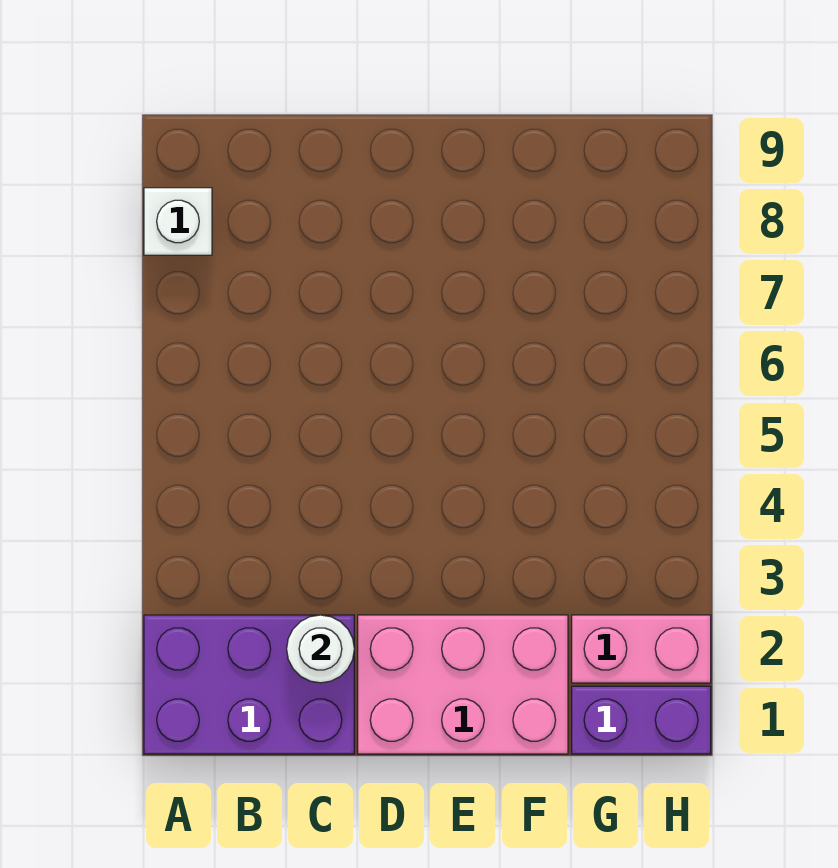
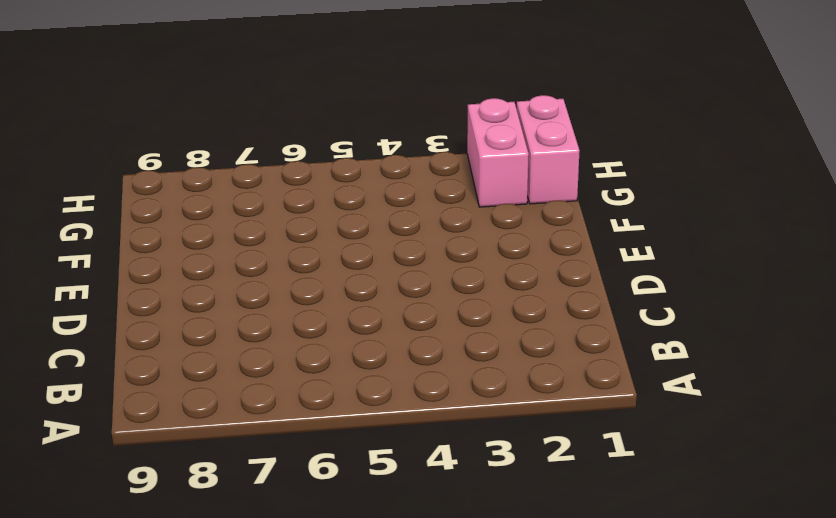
pink 1x2 brick [517,95,580,204] -> purple 1x2 brick [572,686,711,754]
none -> purple 2x3 brick [144,615,354,754]
none -> white 1x1 brick [144,188,212,255]

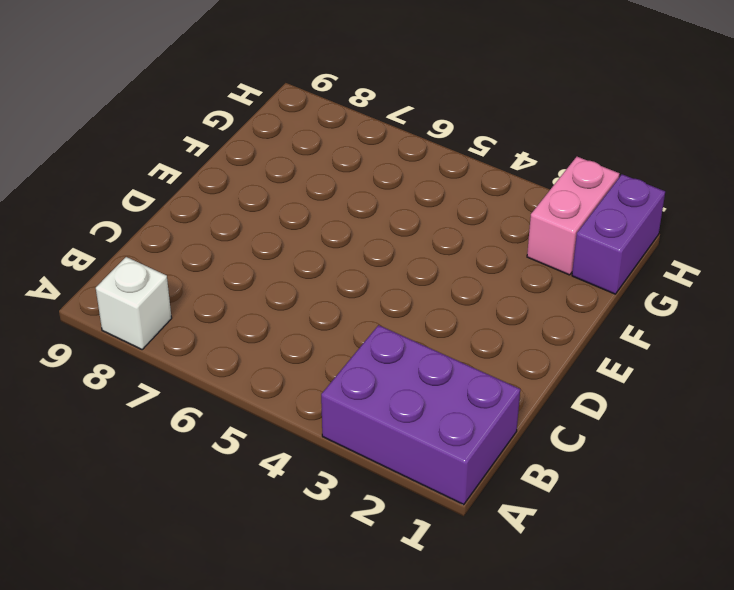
purple 2x3 brick [321,325,520,505] -> purple 2x3 brick turned to [144,615,354,754]
none -> pink 2x3 brick [358,615,568,754]
none -> white 1x1 round brick [287,615,354,683]

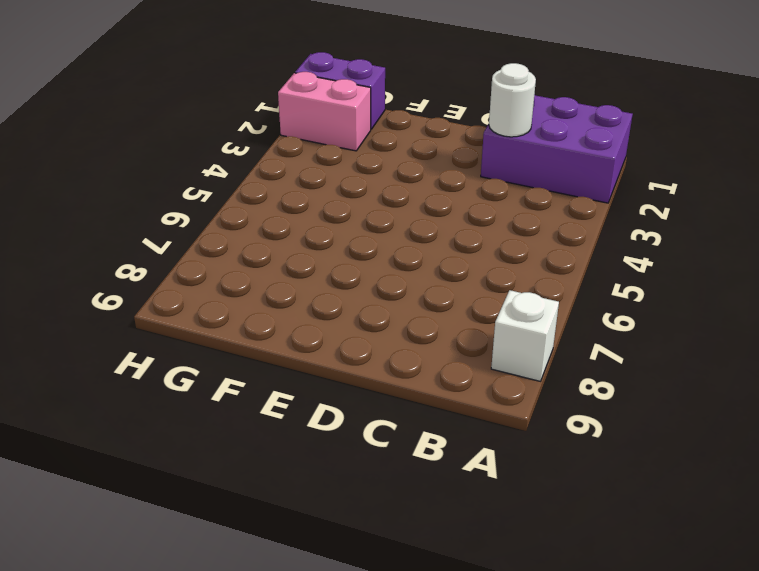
none -> pink 2x3 brick [358,615,568,754]

